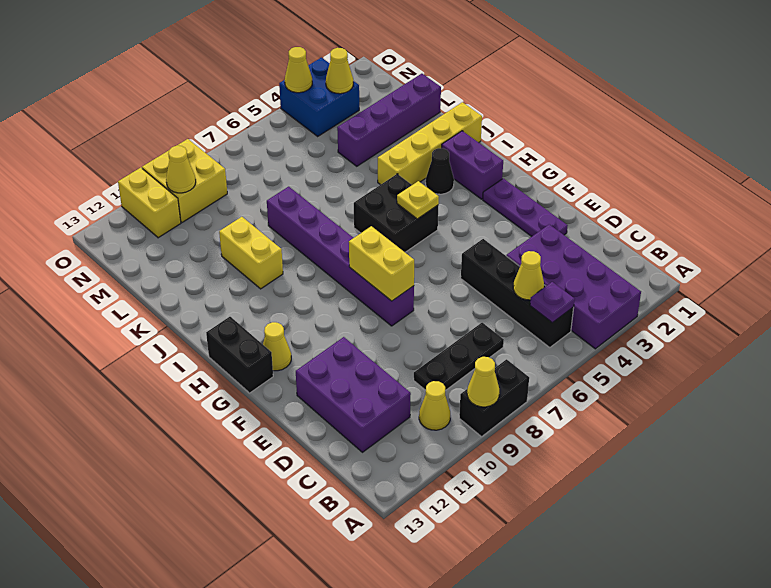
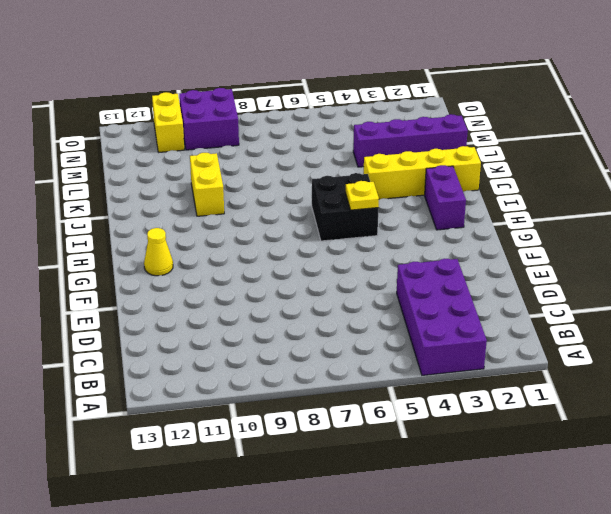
purple 2x2 brick [179,88,239,150] -> yellow 2x2 brick [142,139,227,222]
none -> black 1x2 brick [459,359,529,437]
none -> black 1x4 brick [461,239,574,348]
none -> yellow 1x1 cone [419,381,450,430]

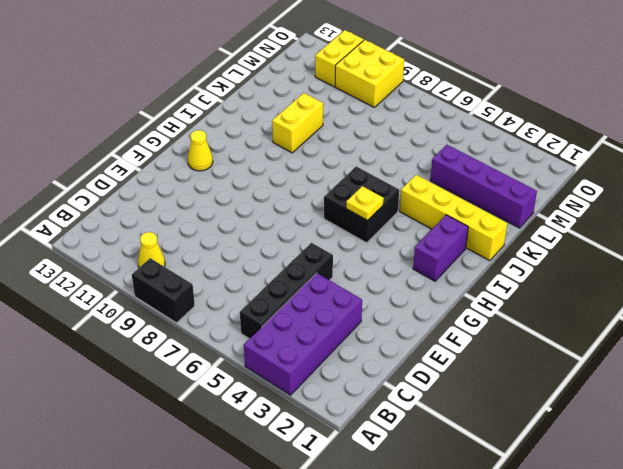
none -> black 1x3 plate [414,323,504,391]
none -> purple 2x3 brick [296,337,411,452]
none -> purple 1x3 plate [483,178,568,236]

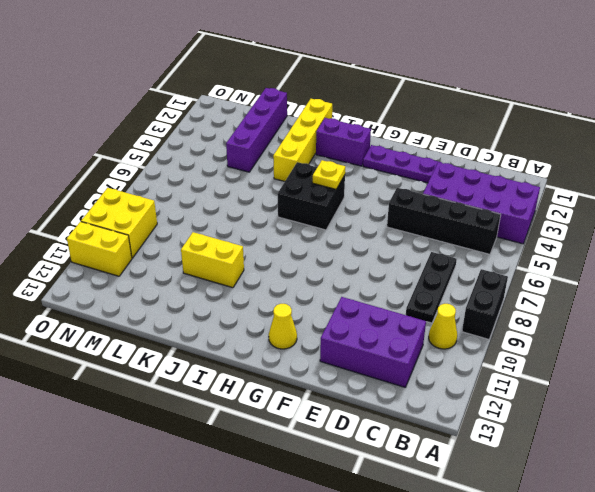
none -> purple 1x6 brick [267,187,414,326]
none -> black 1x2 brick [206,317,273,393]
none -> black 1x1 cone [426,148,454,194]

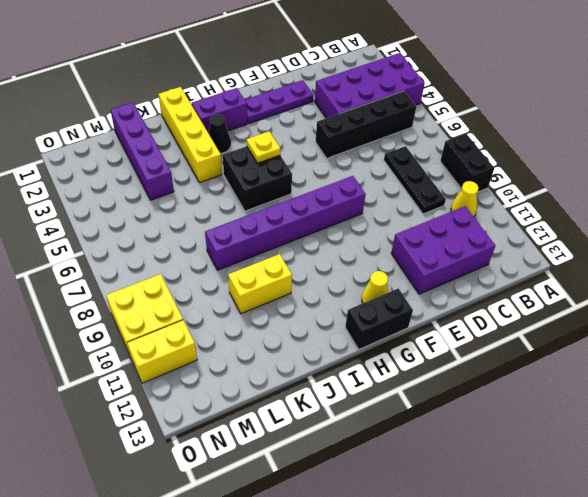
none -> blue 2x2 brick [279,58,359,136]
none -> yellow 1x1 cone [467,357,499,407]
none -> purple 1x1 plate [530,282,575,323]

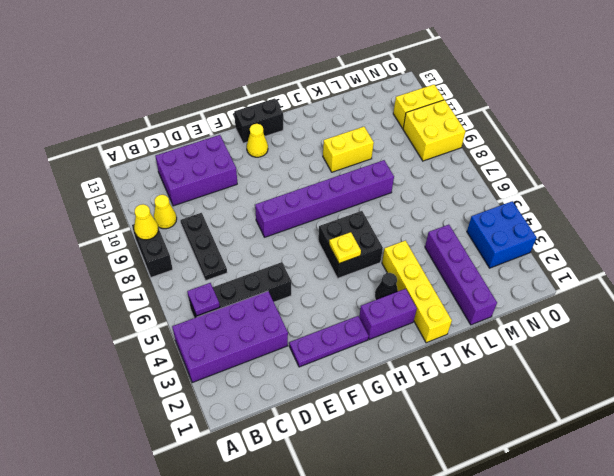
none -> yellow 1x1 cone [513,251,544,300]
none -> yellow 1x2 brick [349,226,414,301]
none -> yellow 1x1 cone [326,48,353,94]

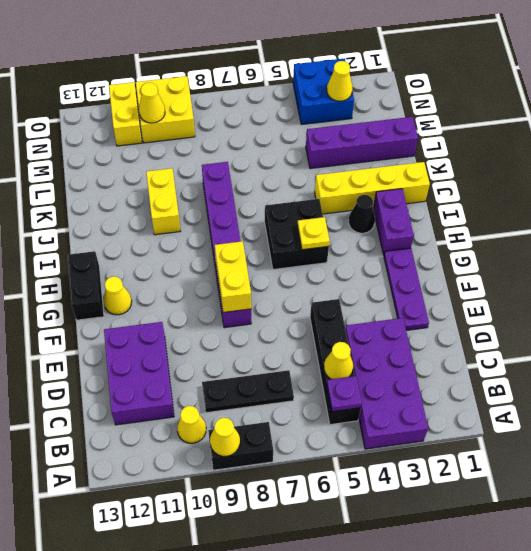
none -> yellow 1x1 cone [285,47,312,93]

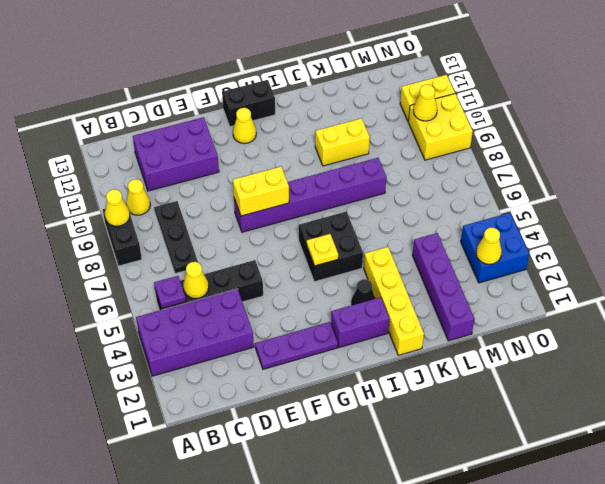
none -> yellow 1x1 cone [285,47,312,93]

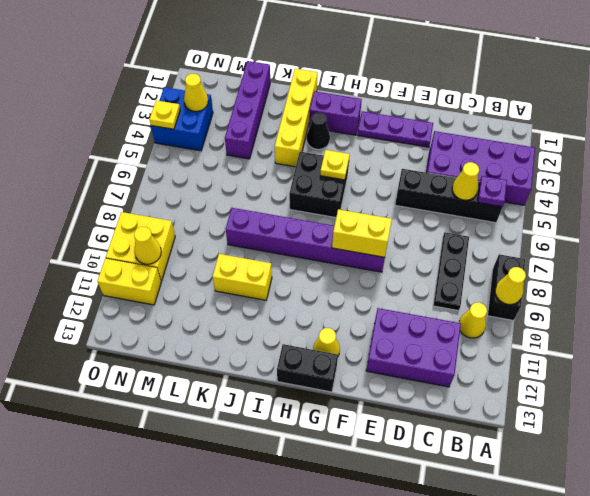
yellow 1x1 plate [149,100,180,129] -> yellow 1x1 cone [285,47,312,93]

